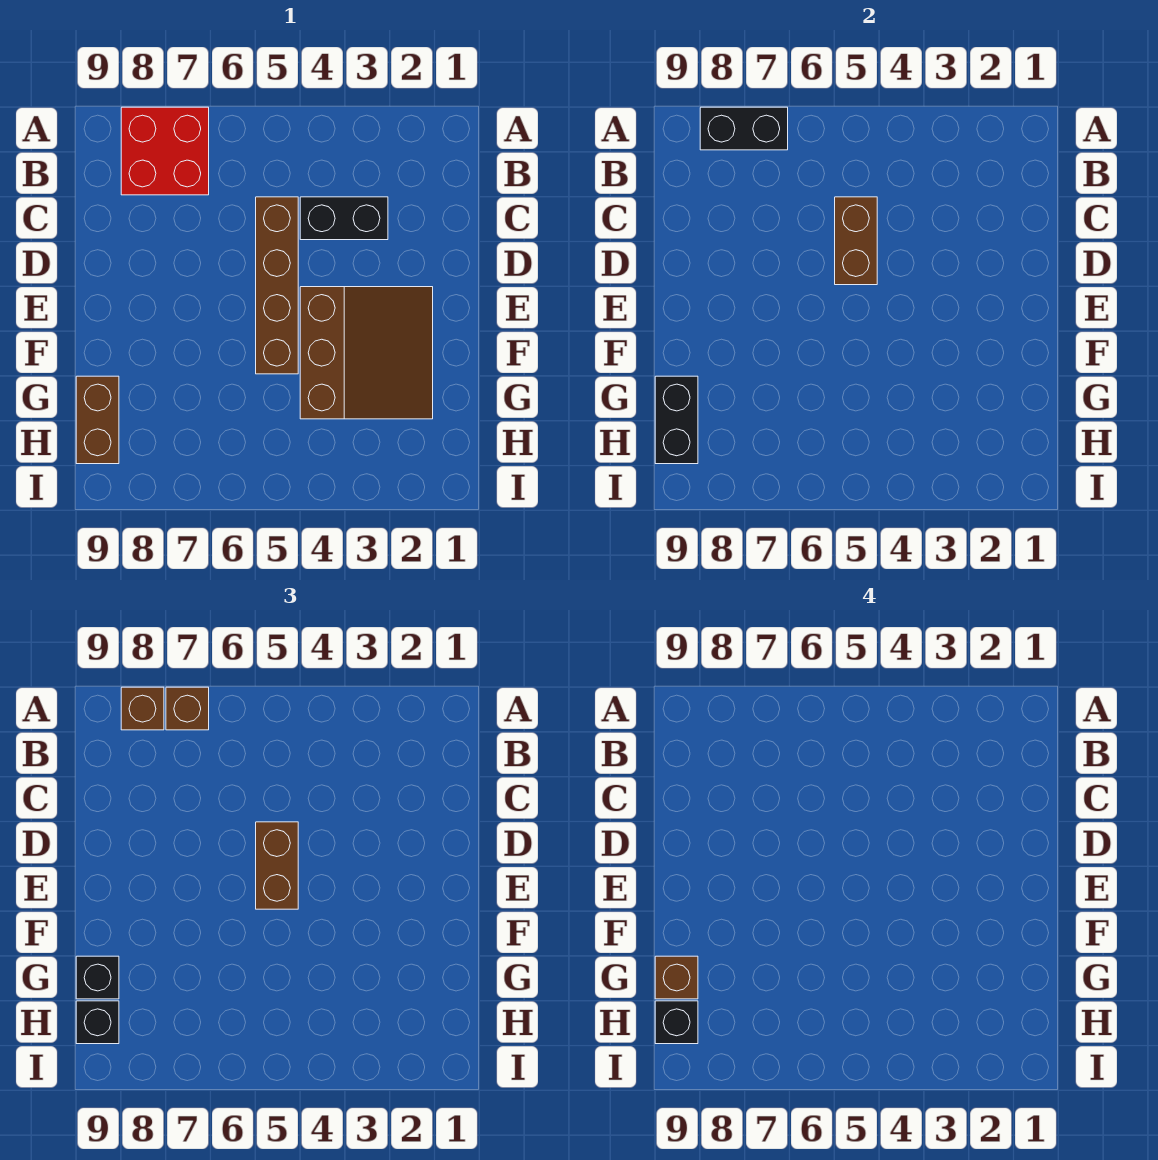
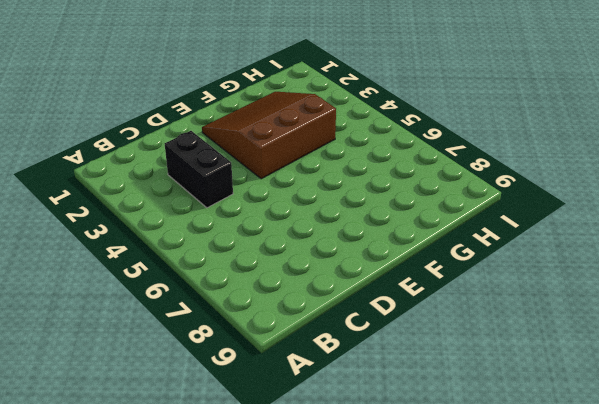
none -> red 2x2 brick [121,107,209,195]
none -> brown 1x4 brick [256,197,298,374]
none -> brown 1x2 brick [76,376,119,464]

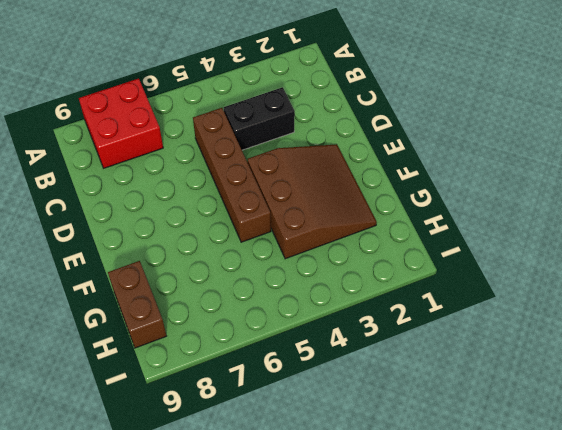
none -> black 1x2 brick [700,107,788,150]
none -> brown 1x2 brick [835,197,877,285]
none -> black 1x2 brick [655,376,698,464]

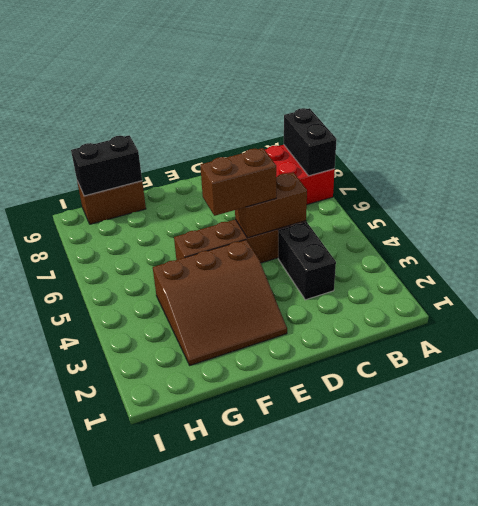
none -> brown 1x1 brick [166,687,209,730]
none -> brown 1x1 brick [121,687,164,730]
none -> black 1x1 brick [76,956,119,999]

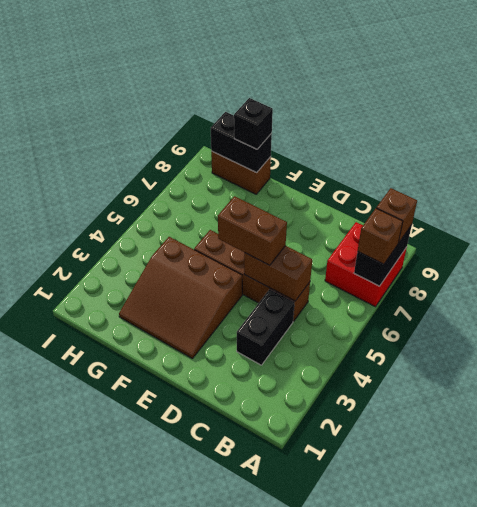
none -> black 1x1 brick [76,1001,119,1044]
none -> brown 1x1 brick [655,956,698,999]
none -> black 1x1 brick [655,1001,698,1044]

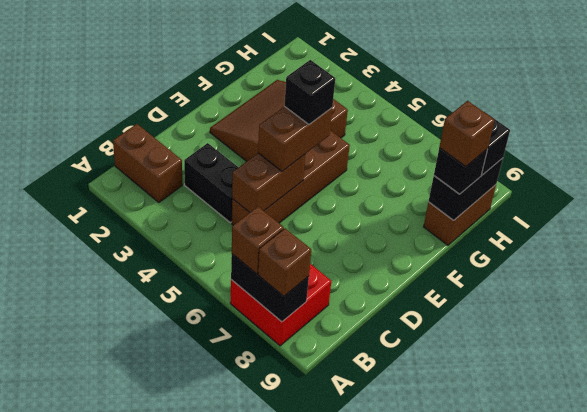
brown 1x2 brick [113,124,182,202] -> none
black 1x1 brick [284,60,335,124] -> black 1x1 brick moved to [655,1001,698,1044]

